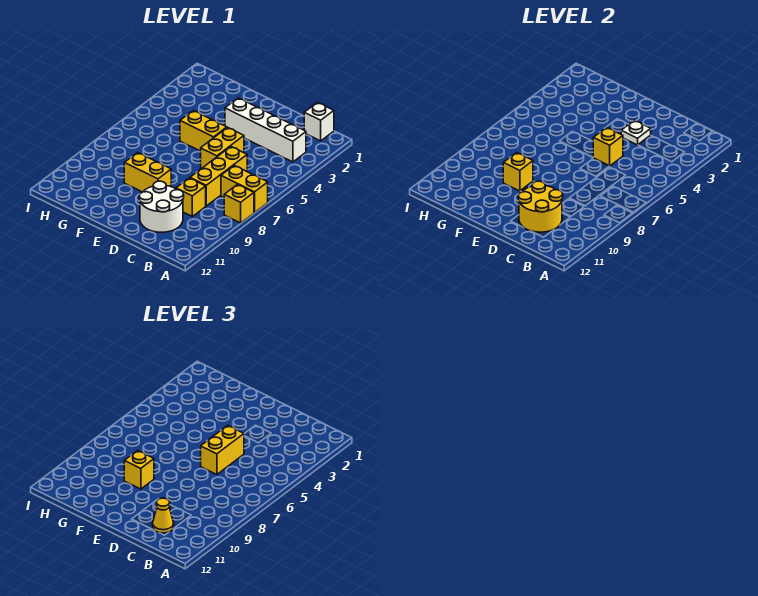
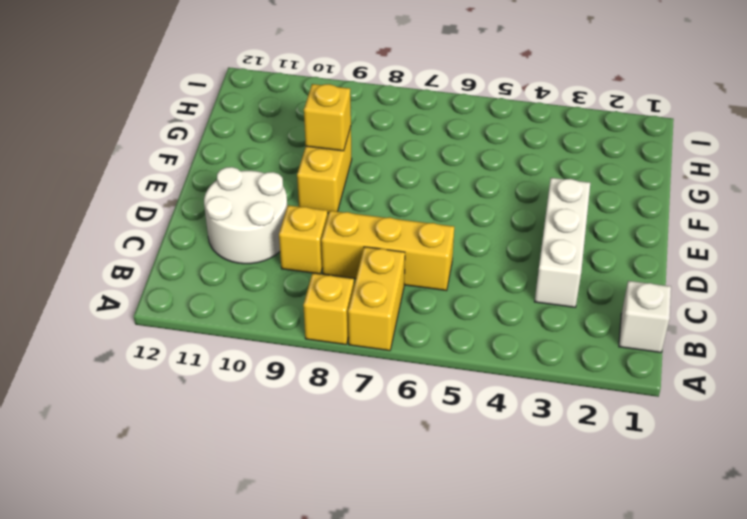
white 1x3 brick [535,178,590,307] -> white 1x4 brick [225,98,306,162]
none -> yellow 1x2 brick [201,127,244,169]
none -> yellow 1x2 brick [180,111,227,151]
none -> yellow 2x2 round brick [518,181,563,232]

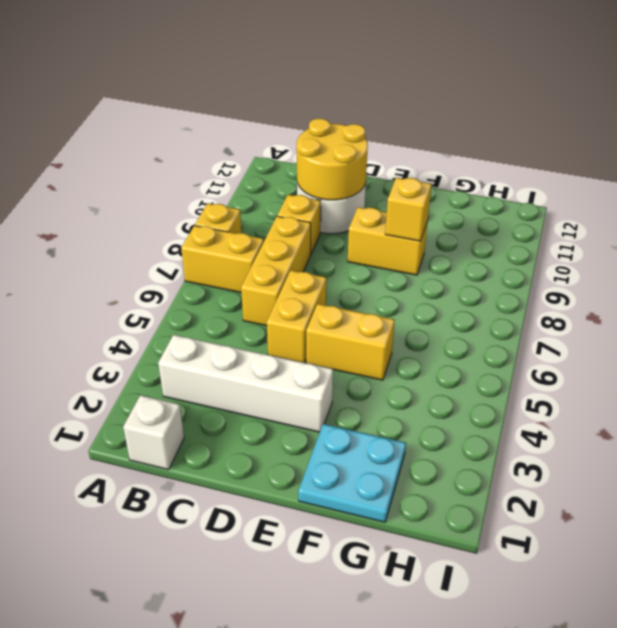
cyan 2x2 plate [298,424,406,522] -> none
none -> white 1x1 plate [621,120,651,145]
none -> yellow 1x1 brick [593,127,623,166]
none -> yellow 1x1 cone [153,498,174,533]

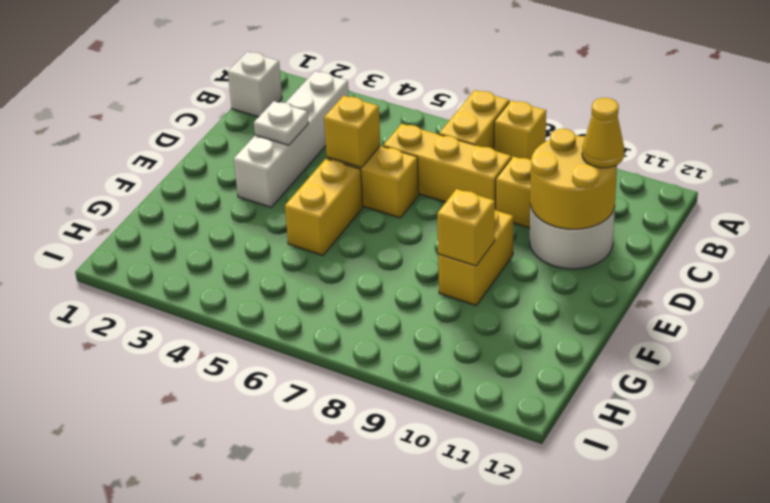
none -> yellow 1x2 brick [201,425,244,475]
none -> yellow 1x1 brick [124,451,154,489]

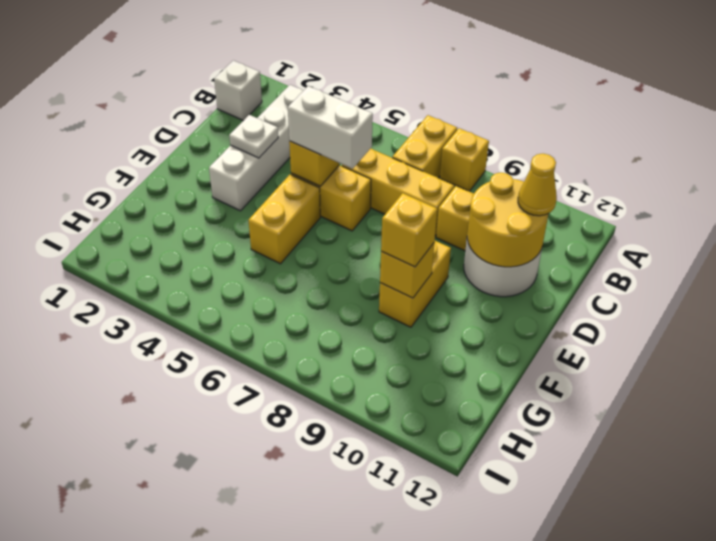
white 1x2 brick [288,86,373,169] -> yellow 1x2 brick [201,425,244,475]

